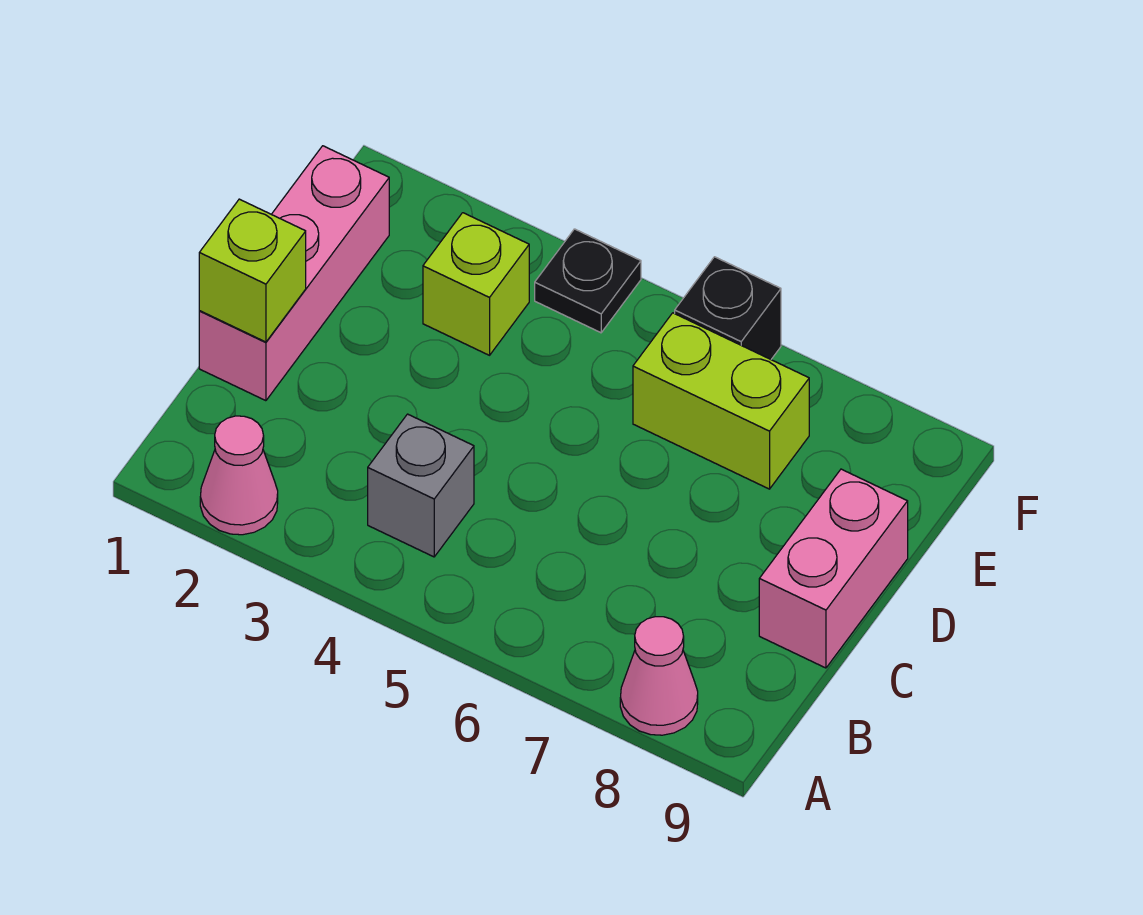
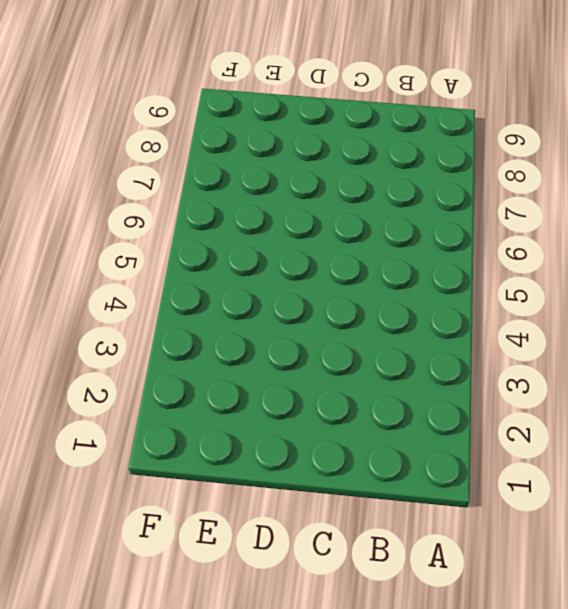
none -> pink 1x1 cone [200,416,278,535]
none -> pink 1x1 cone [620,617,698,735]

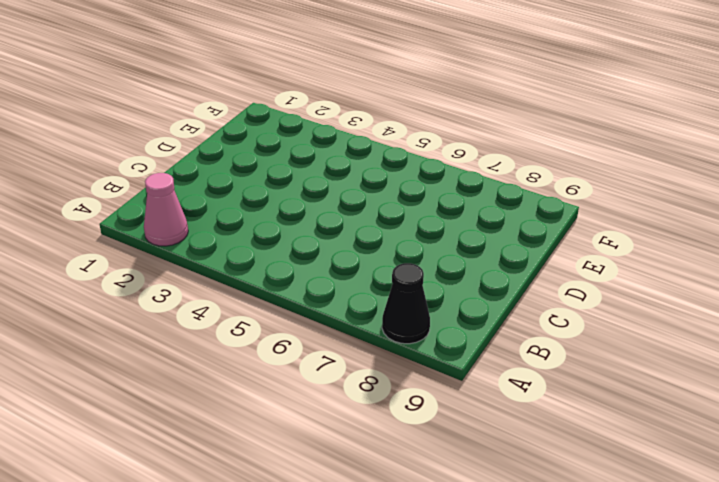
black 1x1 cone [382,263,430,344] -> pink 1x1 cone [620,617,698,735]
none -> grey 1x1 brick [368,414,474,557]
none -> pink 1x3 brick [199,146,389,401]

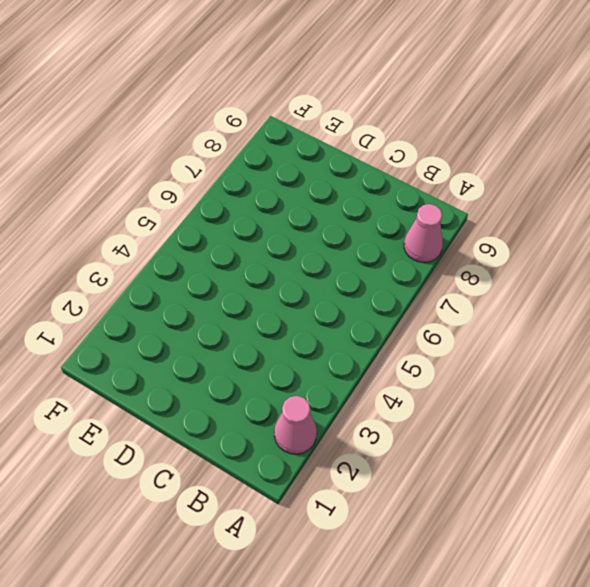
none -> grey 1x1 brick [368,414,474,557]
none -> pink 1x3 brick [199,146,389,401]

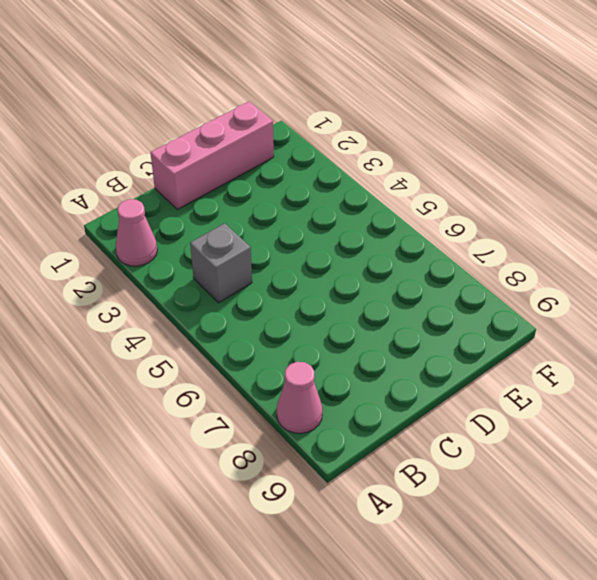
none -> pink 1x2 brick [759,469,908,668]
none -> lime 1x1 brick [423,213,529,355]

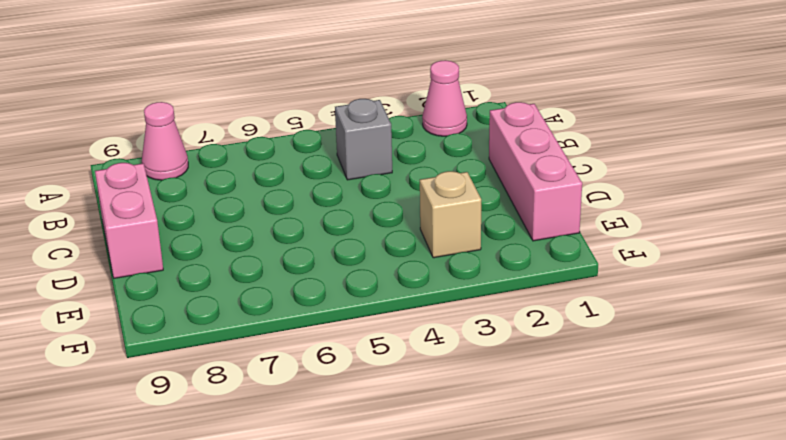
tan 1x1 brick [420,171,481,258] -> lime 1x1 brick [423,213,529,355]
none -> lime 1x2 brick [633,313,809,489]
none -> black 1x1 plate [535,229,641,333]

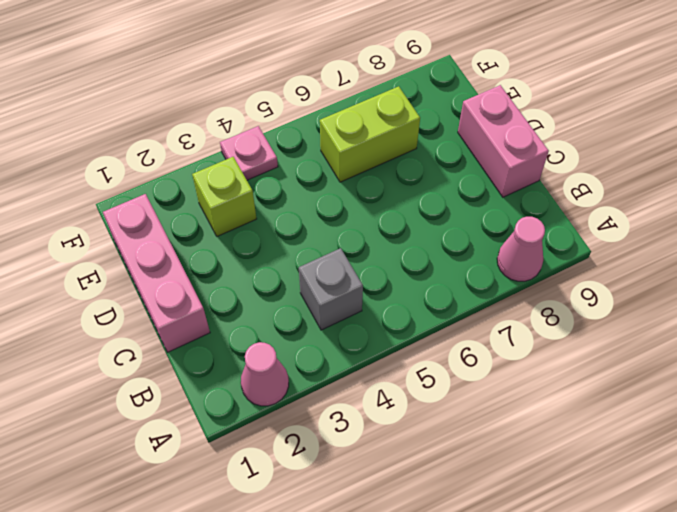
pink 1x1 plate [220,126,278,180] -> black 1x1 plate [535,229,641,333]
none -> black 1x1 brick [675,257,781,359]
none -> lime 1x1 brick [199,199,306,342]

